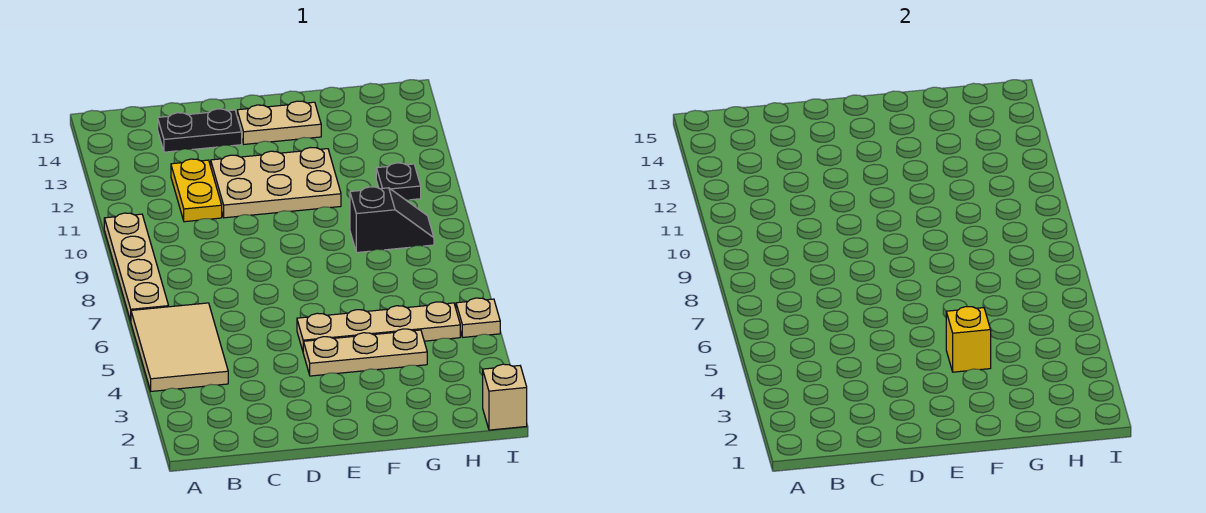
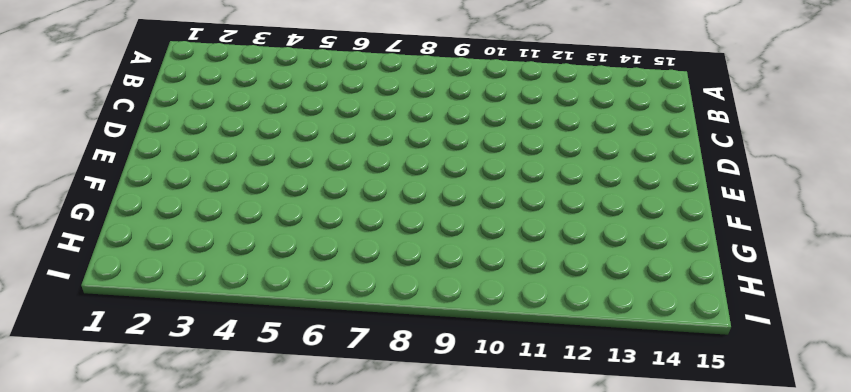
none -> tan 2x3 tile [131,303,228,391]
none -> tan 1x4 plate [104,213,169,321]
none -> yellow 1x2 plate [171,159,222,222]

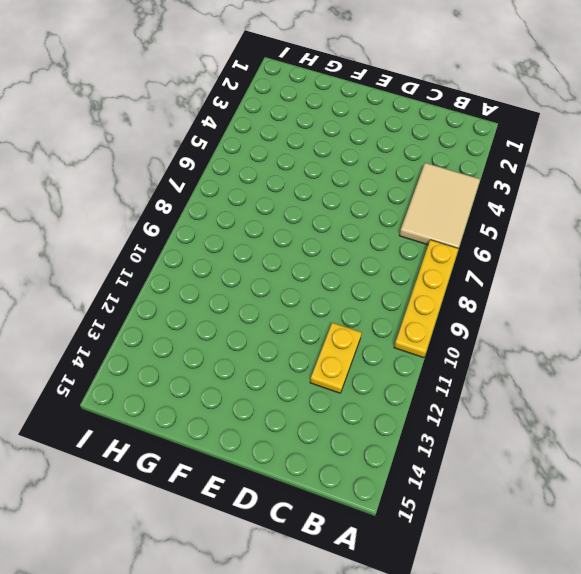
yellow 1x4 plate [394,240,459,358] -> tan 1x4 plate [104,213,169,321]
none -> black 1x2 plate [158,109,242,152]
none -> tan 2x3 plate [211,148,341,218]
none -> tan 1x3 plate [303,329,427,376]

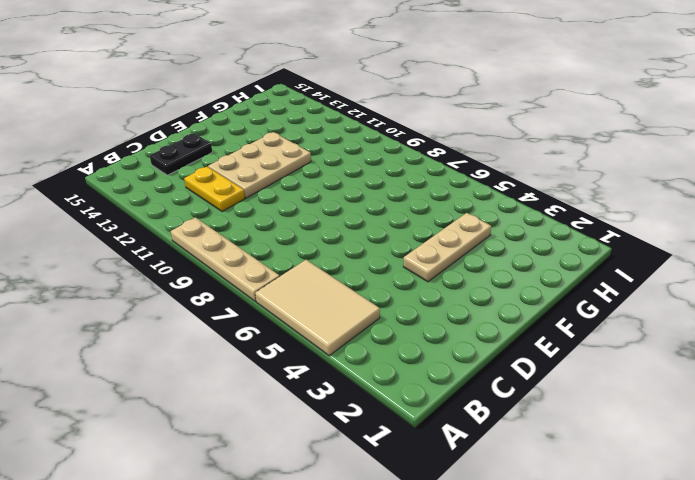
none -> tan 1x4 plate [297,302,460,351]
none -> tan 1x2 plate [237,101,321,144]
none -> black 1x2 slope [350,187,434,253]

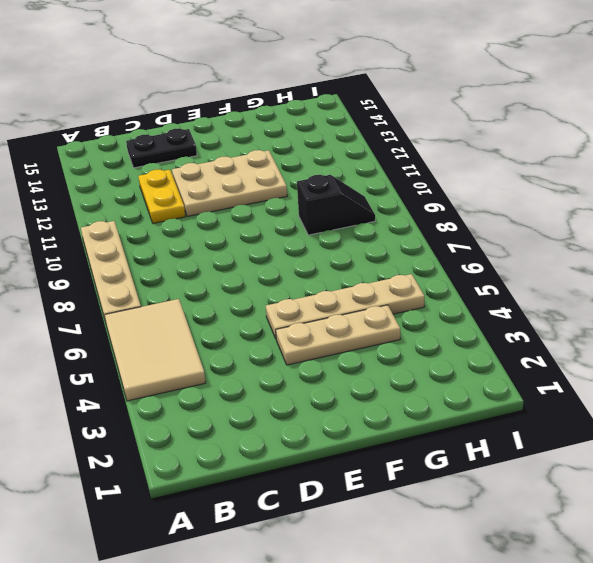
none -> tan 1x2 plate [237,101,321,144]
none -> black 1x1 plate [376,163,421,200]
none -> tan 1x1 brick [483,364,527,430]

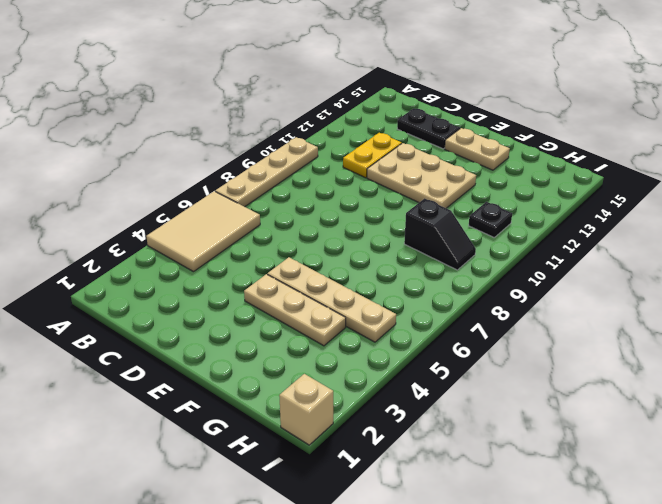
none -> tan 1x1 plate [456,298,500,337]
none -> yellow 1x1 brick [946,307,991,372]

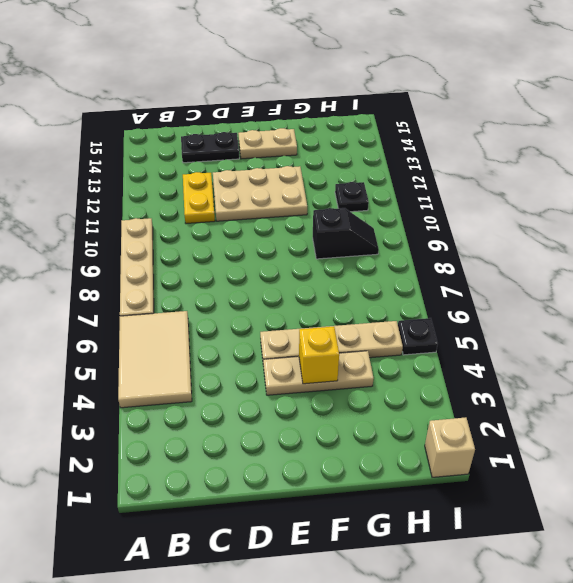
black 1x1 plate [398,318,438,355] -> tan 1x1 plate [456,298,500,337]

